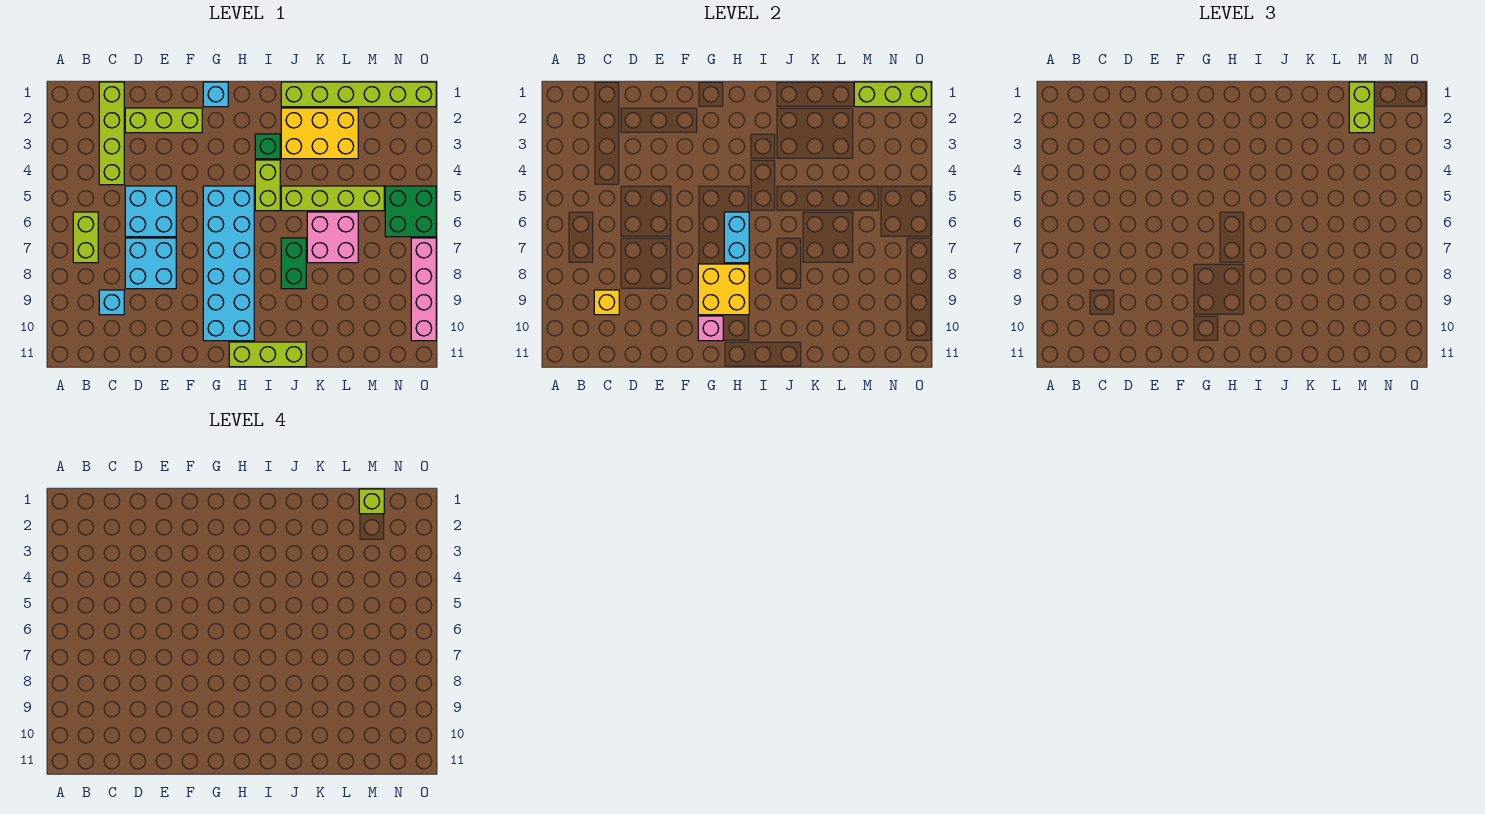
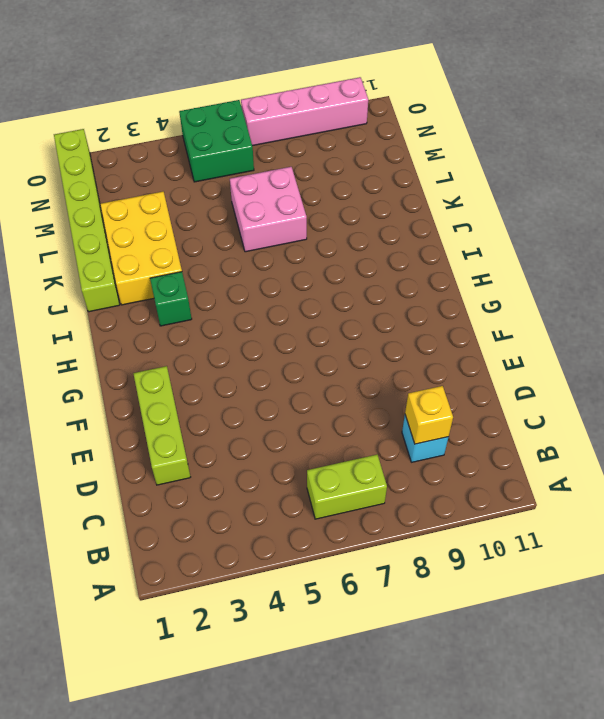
none -> lime 1x4 brick [99,82,124,185]
none -> cyan 2x2 brick [125,186,176,237]
none -> cyan 2x2 brick [125,238,176,289]

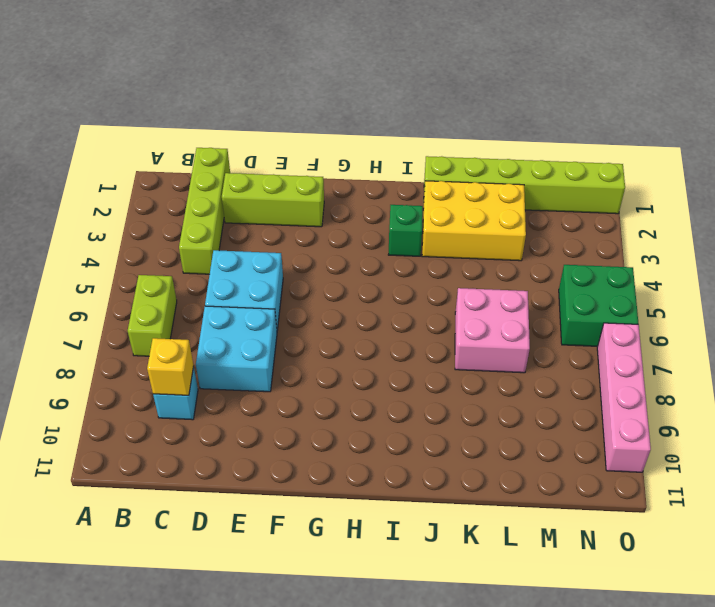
none -> cyan 1x1 brick [203,82,228,107]
none -> cyan 2x6 brick [203,186,254,341]
none -> lime 1x3 brick [229,342,306,367]

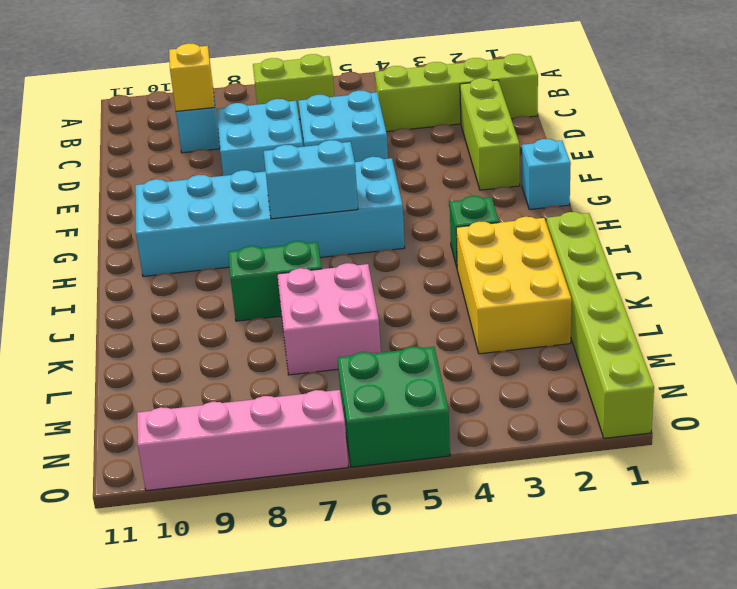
none -> lime 1x3 brick [229,342,306,367]
none -> lime 1x2 brick [255,160,280,211]
none -> lime 1x4 brick [281,186,384,211]

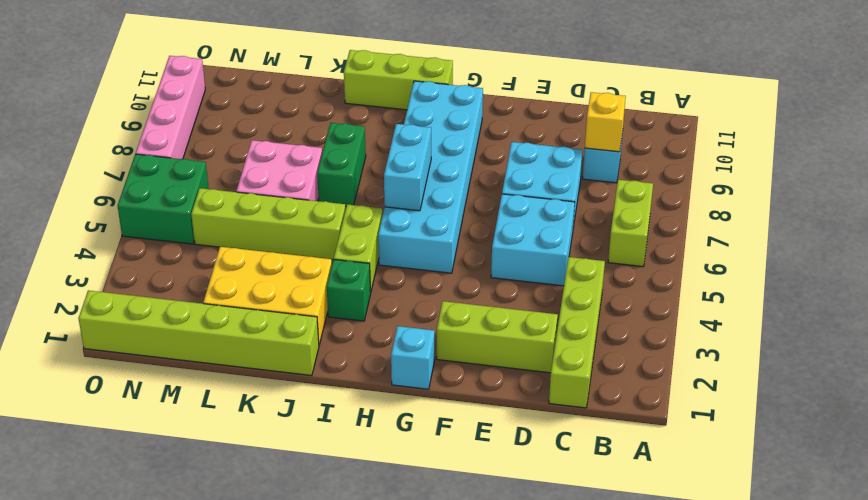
none -> yellow 2x2 brick [698,264,749,315]
none -> pink 1x1 brick [698,316,723,341]
none -> lime 1x3 brick [854,82,931,107]

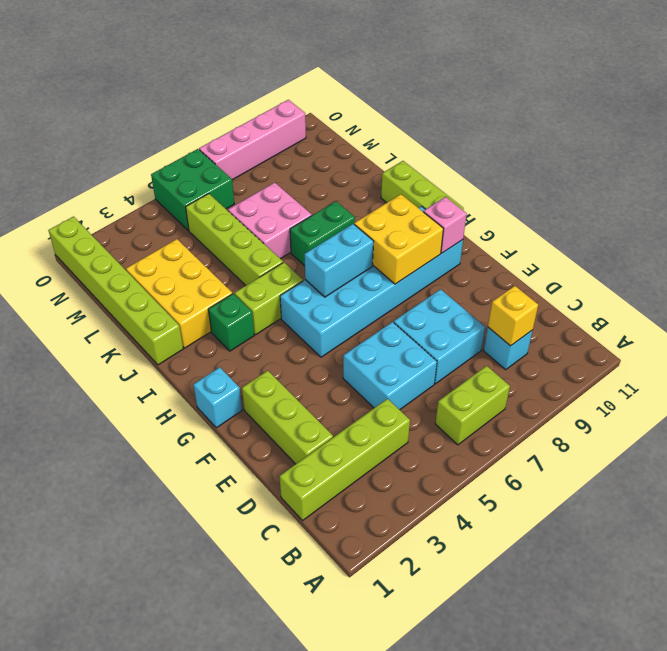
none -> lime 1x3 brick [854,82,931,107]
none -> lime 1x2 brick [1349,82,1374,133]
none -> lime 1x1 brick [359,489,384,514]

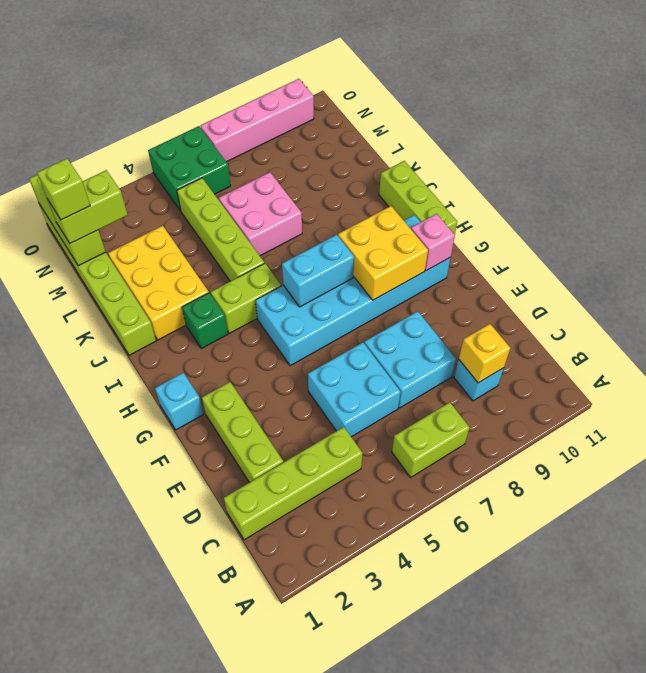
none -> green 1x2 brick [281,238,306,289]

